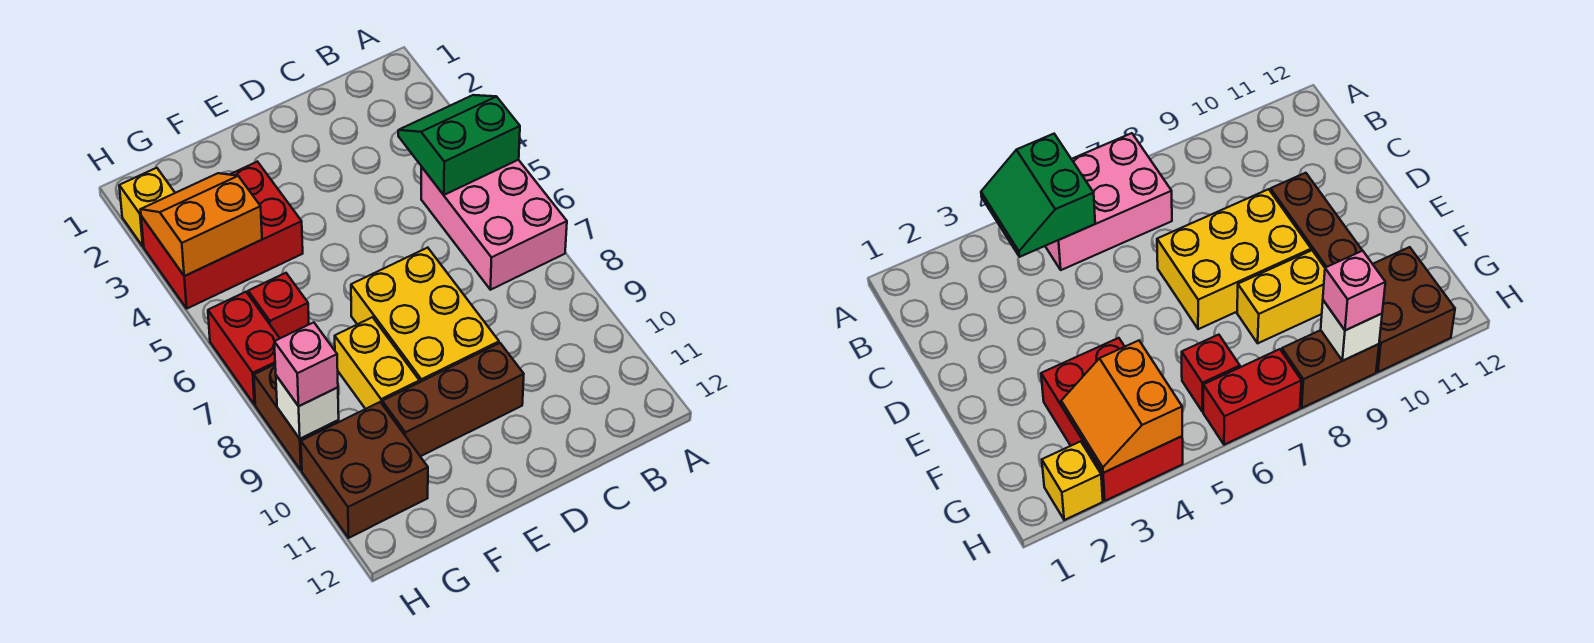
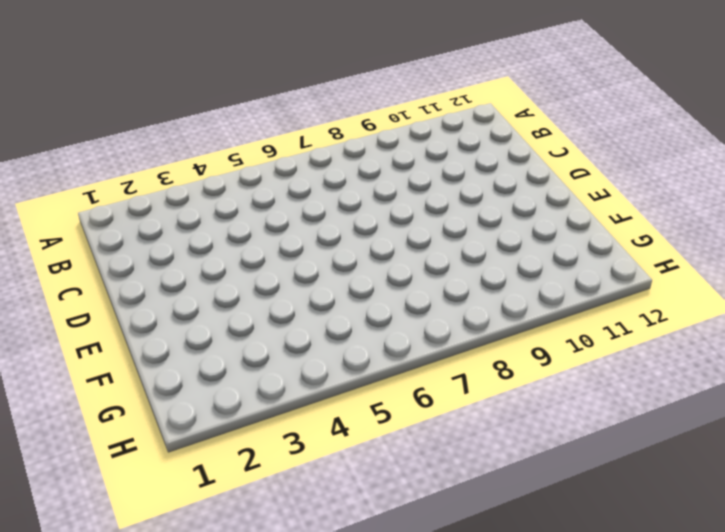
none -> pink 2x3 brick [421,160,567,290]
none -> yellow 2x3 brick [351,248,499,382]
none -> brown 1x3 brick [382,343,524,456]

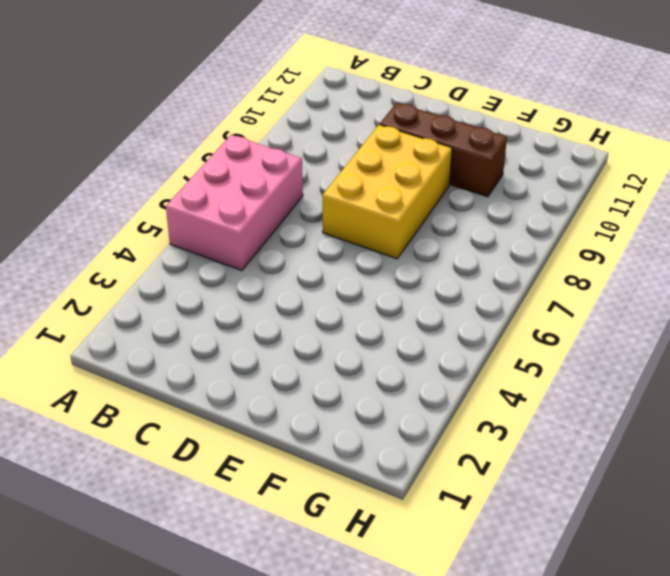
none -> red 2x3 brick [141,162,303,308]
none -> yellow 1x2 brick [335,317,419,409]
none -> red 1x1 brick [248,273,309,338]

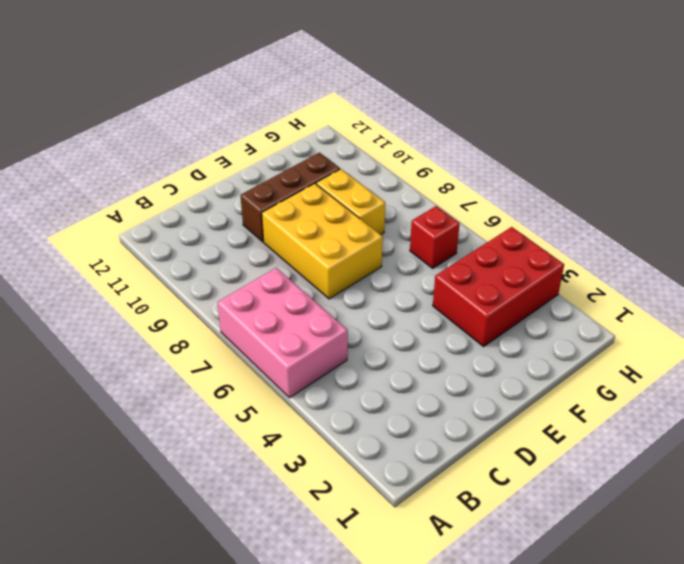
none -> brown 2x2 brick [301,402,428,538]
none -> yellow 1x1 brick [119,168,175,247]
none -> red 1x2 brick [208,292,280,405]

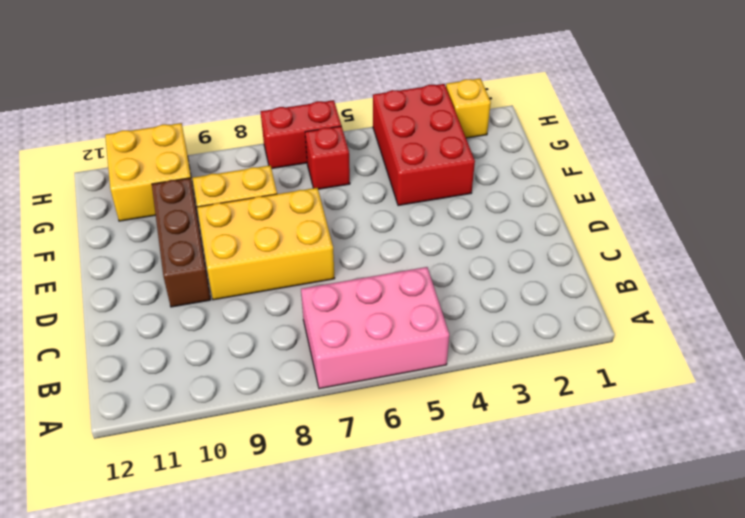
yellow 2x2 brick [105,123,194,221] -> brown 2x2 brick [301,402,428,538]
none -> brown 1x2 brick [254,365,339,470]
none -> green 2x2 slope [398,95,520,195]
none -> orange 2x2 slope [141,173,262,276]

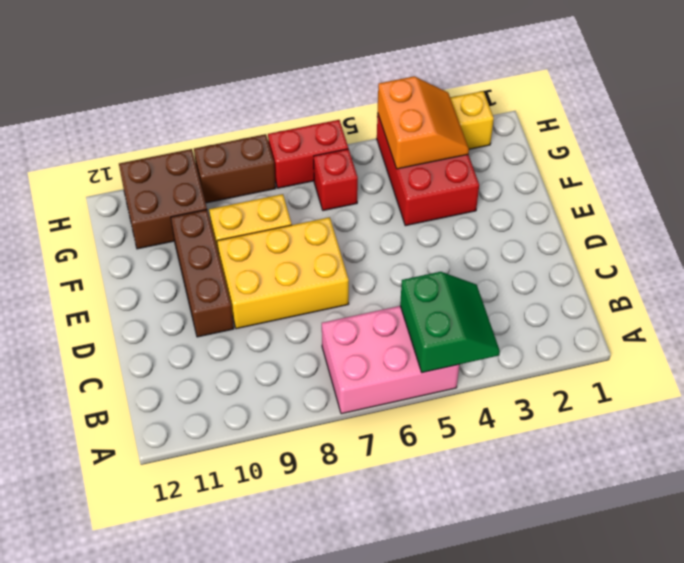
none -> white 1x1 brick [276,376,339,439]
none -> pink 1x1 brick [274,322,338,406]

